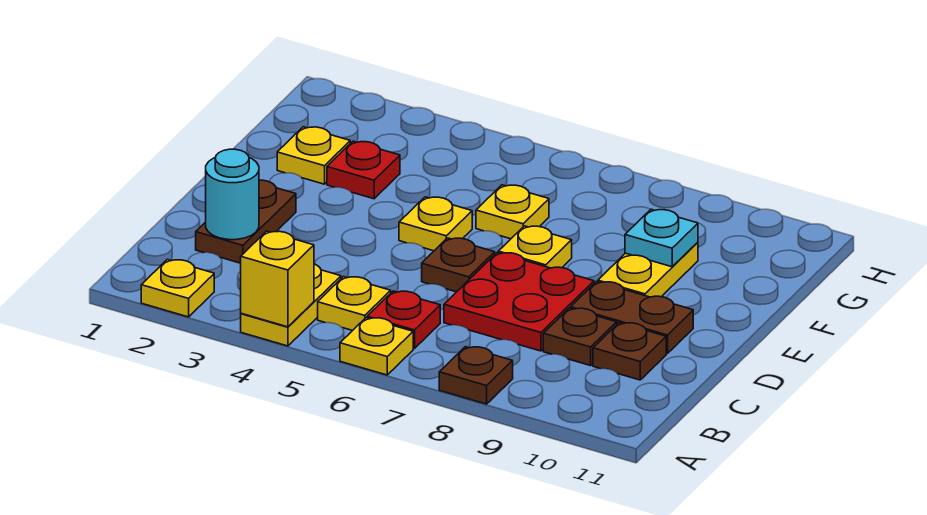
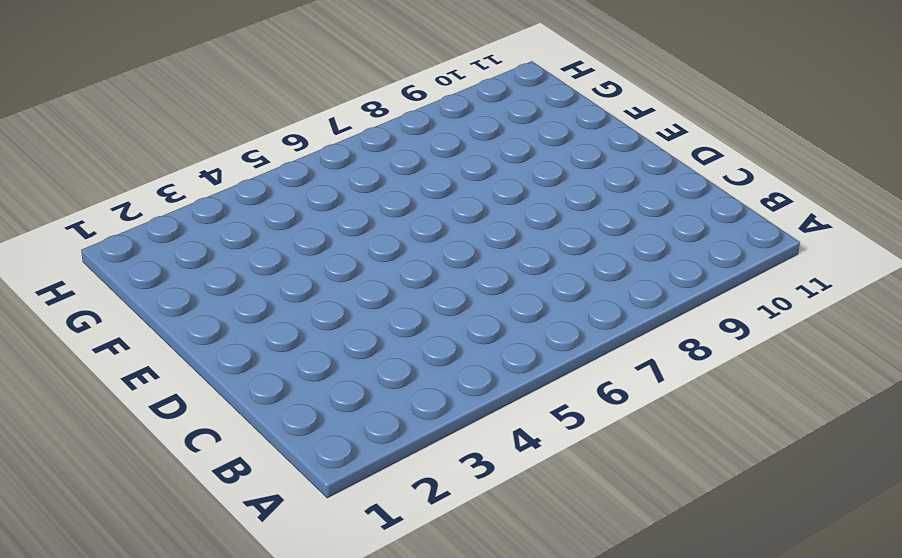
none -> yellow 1x1 plate [141,260,214,317]
none -> yellow 1x2 plate [241,264,341,346]
none -> yellow 1x1 plate [340,318,413,375]

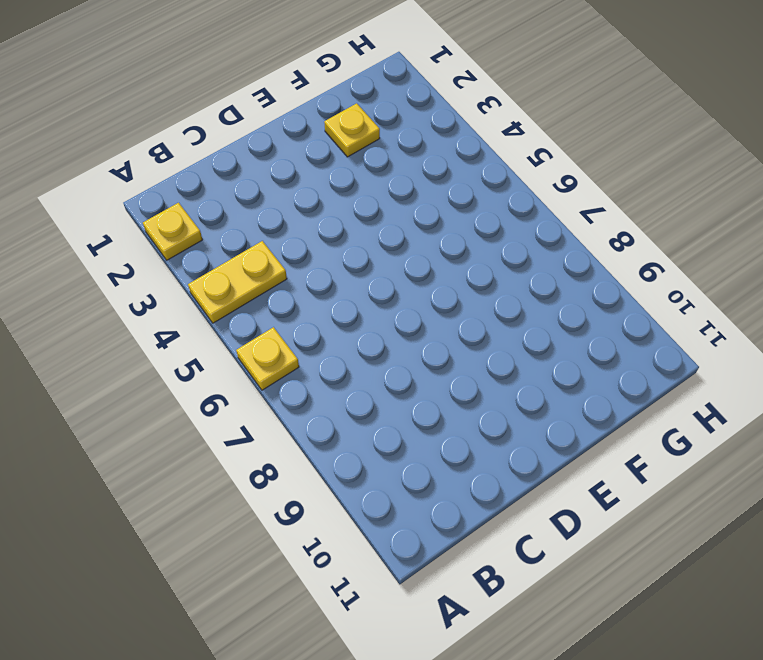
none -> brown 1x1 plate [439,347,513,404]
none -> yellow 1x1 plate [318,277,391,331]
none -> red 1x1 plate [367,291,440,349]

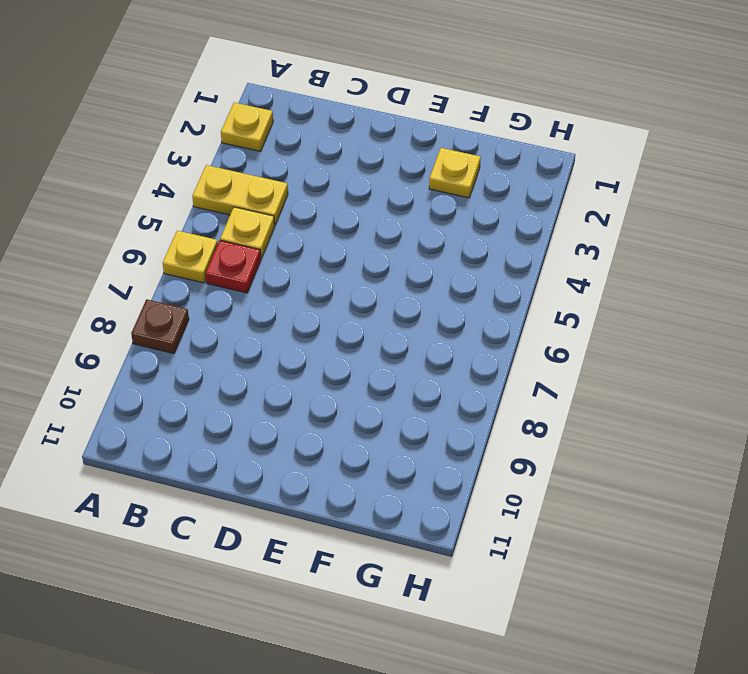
none -> brown 1x2 plate [196,180,296,263]
none -> red 2x2 plate [444,253,594,351]
none -> brown 1x1 plate [543,308,617,366]

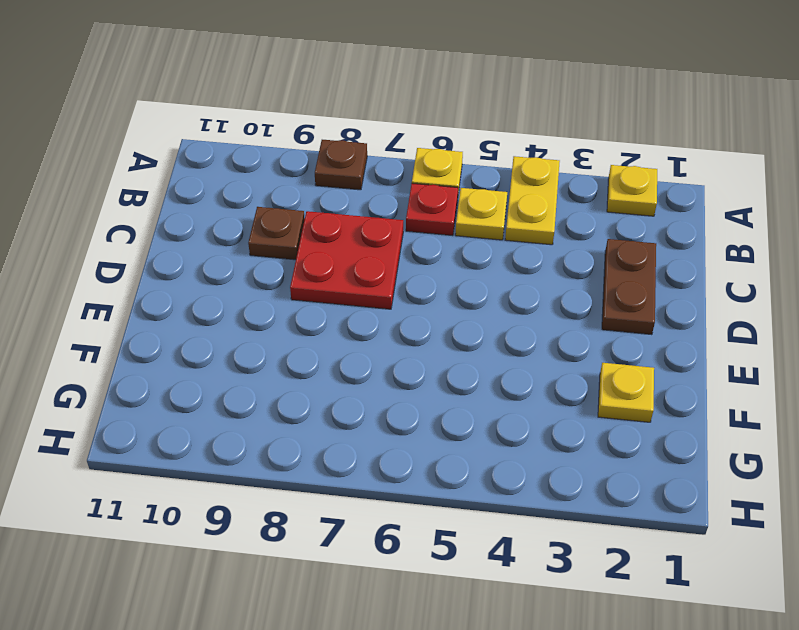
none -> brown 1x1 plate [593,323,666,380]
none -> brown 1x1 plate [422,238,495,292]
none -> brown 1x2 plate [571,282,693,354]

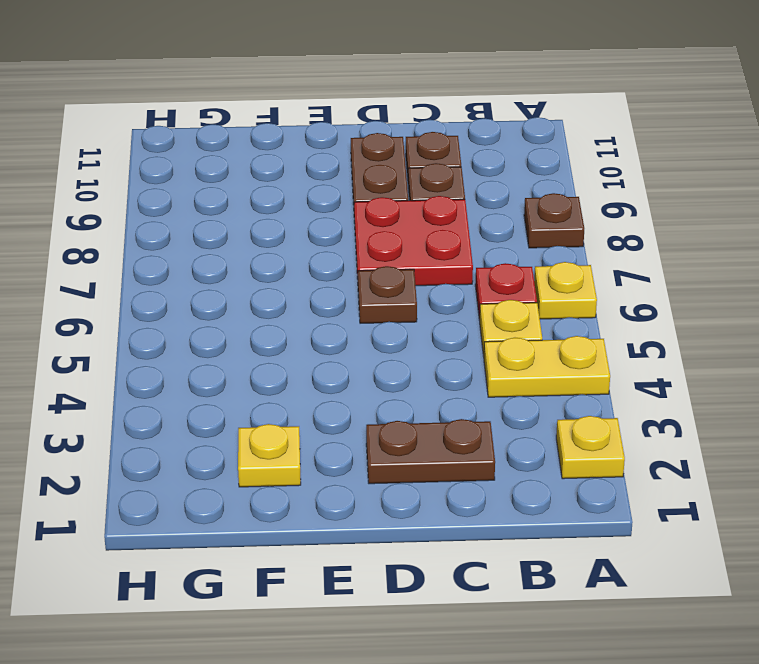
none -> yellow 1x1 plate [399,197,472,251]
none -> yellow 1x1 plate [498,226,572,268]
none -> yellow 1x2 plate [598,242,698,297]

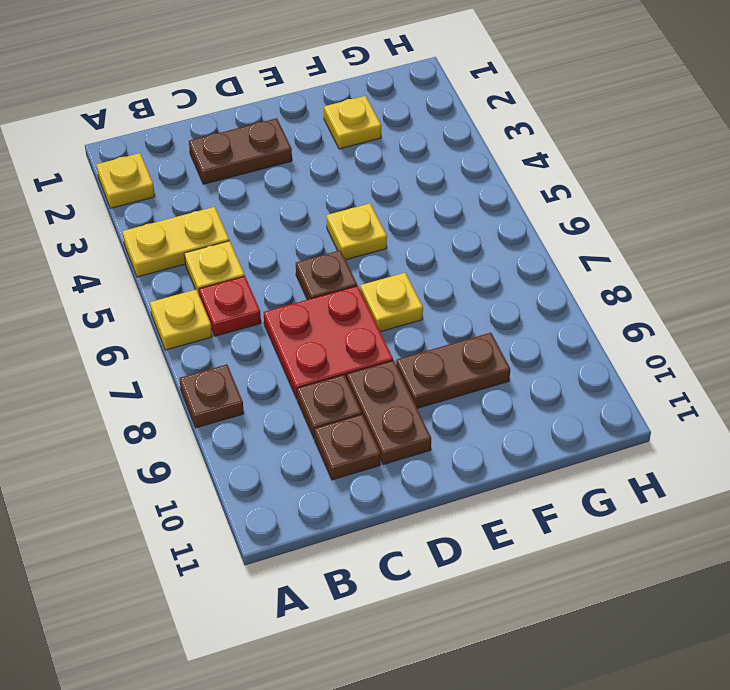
brown 1x2 plate [396,333,510,408] -> yellow 1x2 plate [598,242,698,297]
none -> red 1x1 plate [327,141,400,199]
none -> yellow 1x1 plate [476,185,549,239]
none -> yellow 1x1 brick [241,231,314,327]

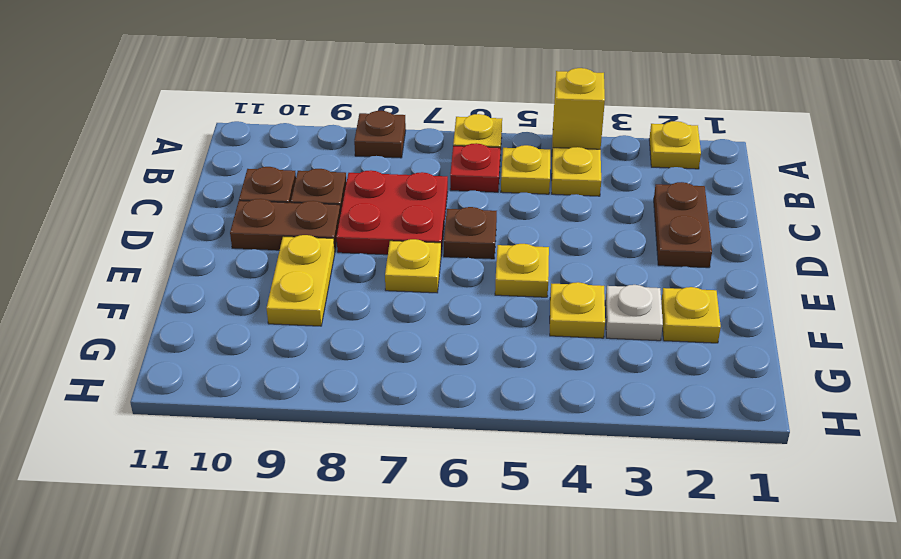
white 1x1 plate [605,285,663,341] -> red 1x1 plate [327,141,400,199]
yellow 1x1 plate [550,282,605,338] -> yellow 1x1 plate moved to [476,185,549,239]
none -> cyan 1x1 round brick [206,149,259,240]
none -> cyan 1x1 plate [625,209,698,267]

